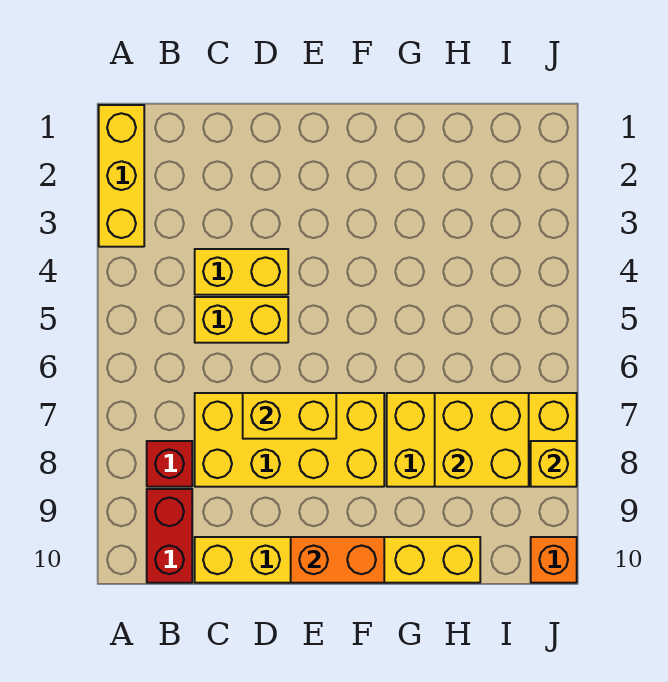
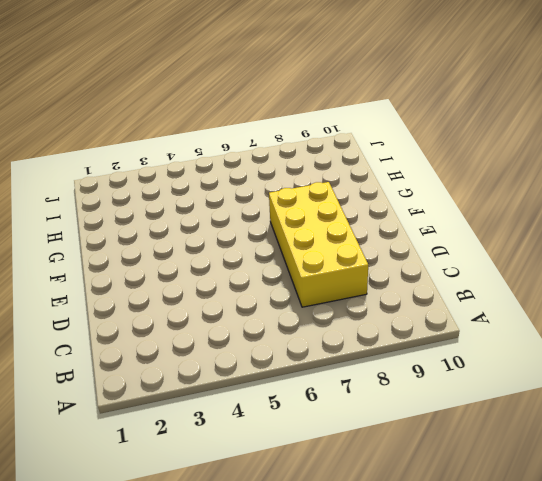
none -> yellow 1x3 brick [99,105,144,247]
none -> red 1x1 brick [147,441,192,487]
none -> red 1x2 brick [147,489,192,583]

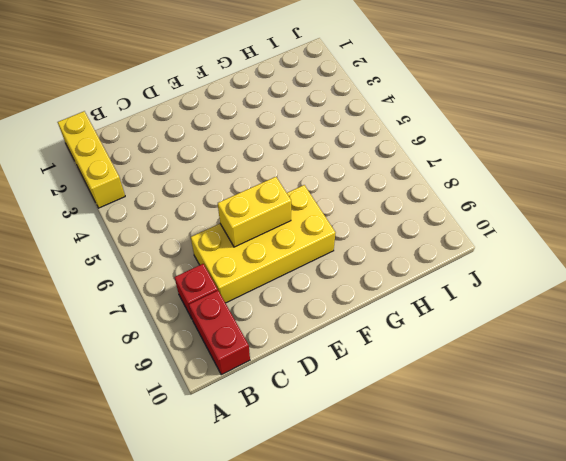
none -> yellow 1x2 brick [195,249,288,295]
none -> yellow 1x2 brick [195,297,288,343]
none -> yellow 1x6 brick [195,537,480,583]

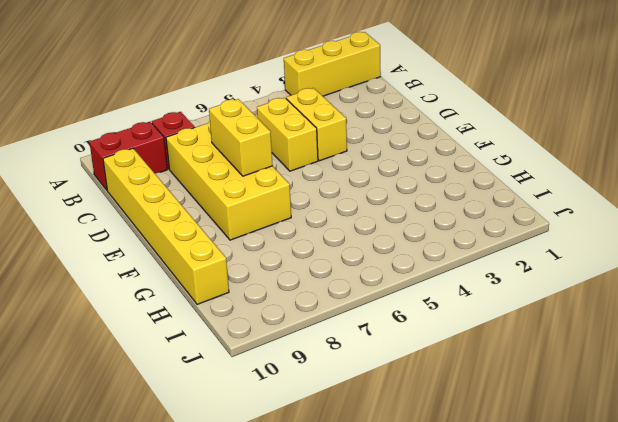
none -> yellow 2x4 brick [387,393,577,487]
none -> orange 1x1 brick [531,537,577,583]
none -> orange 1x2 brick [291,537,384,583]

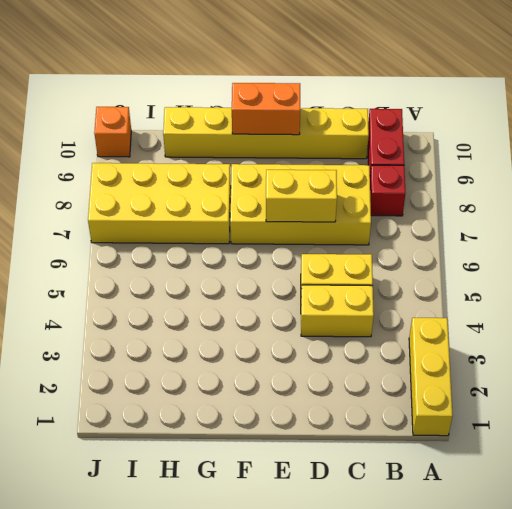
none -> yellow 2x2 brick [435,393,529,487]
none -> yellow 1x1 brick [531,441,577,487]

